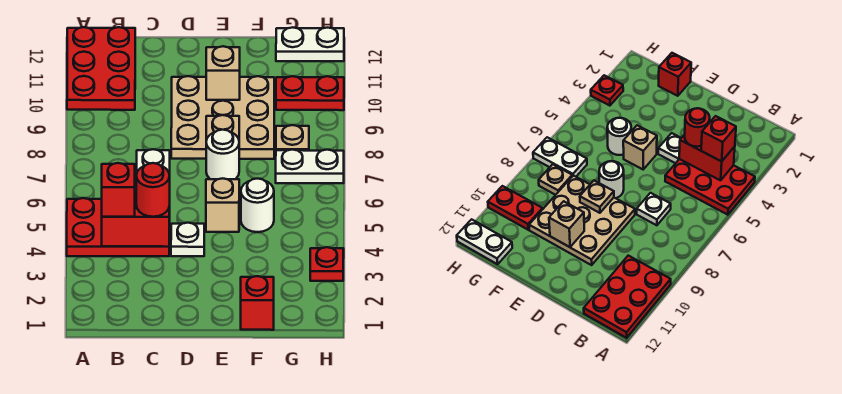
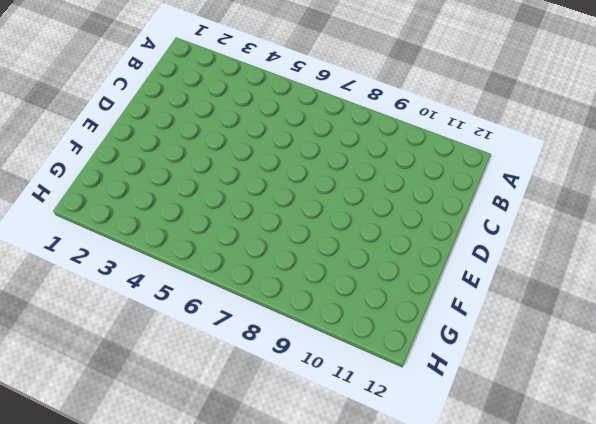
none -> red 2x3 plate [67,198,170,256]
none -> red 2x3 plate [67,27,135,110]
none -> white 1x1 plate [137,149,170,175]

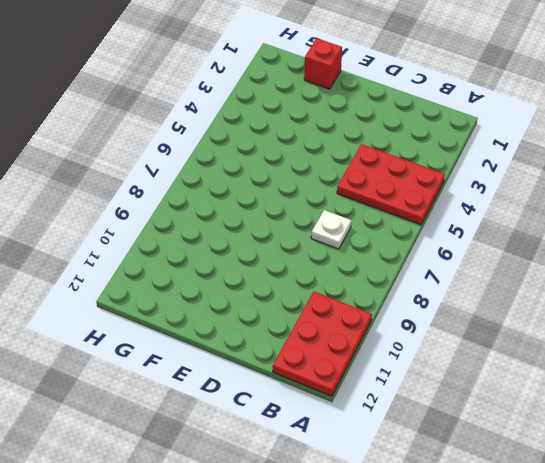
none -> white 1x1 plate [171,223,204,256]
none -> tan 3x3 plate [171,76,274,159]
none -> tan 1x1 brick [206,178,239,232]

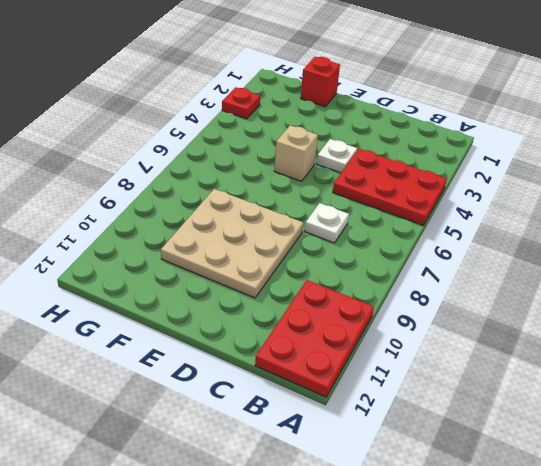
none -> white 1x1 round brick [206,130,239,179]
none -> white 1x1 round brick [241,179,274,232]
none -> white 1x2 plate [276,150,344,183]

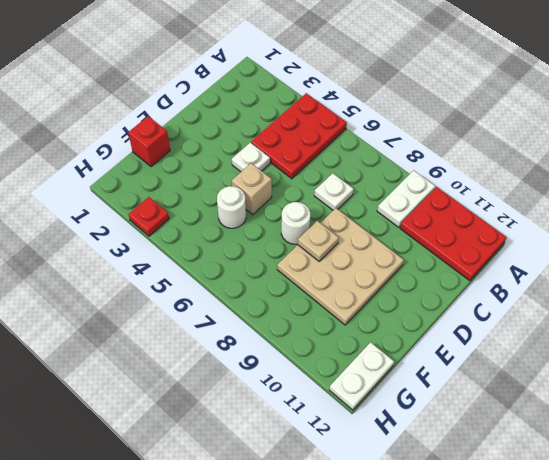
white 1x2 plate [377,170,435,227] -> white 1x2 plate moved to [276,150,344,183]
none -> tan 1x1 plate [276,125,309,151]
none -> red 1x2 plate [276,76,344,110]
none -> red 1x2 brick [102,194,170,247]

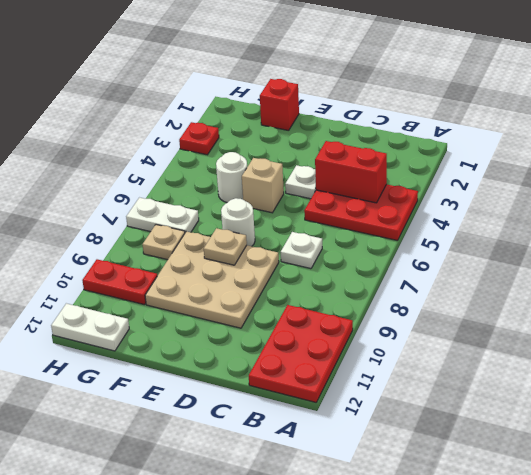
none -> tan 1x1 brick [206,46,240,100]
none -> red 1x1 brick [102,163,135,217]
none -> red 1x1 round brick [136,163,170,217]

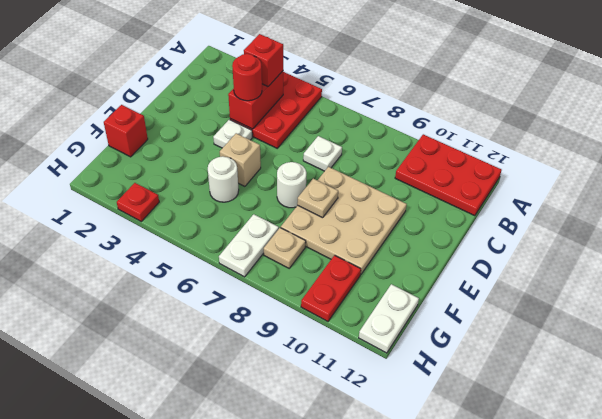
none -> tan 1x1 brick [206,46,240,100]

